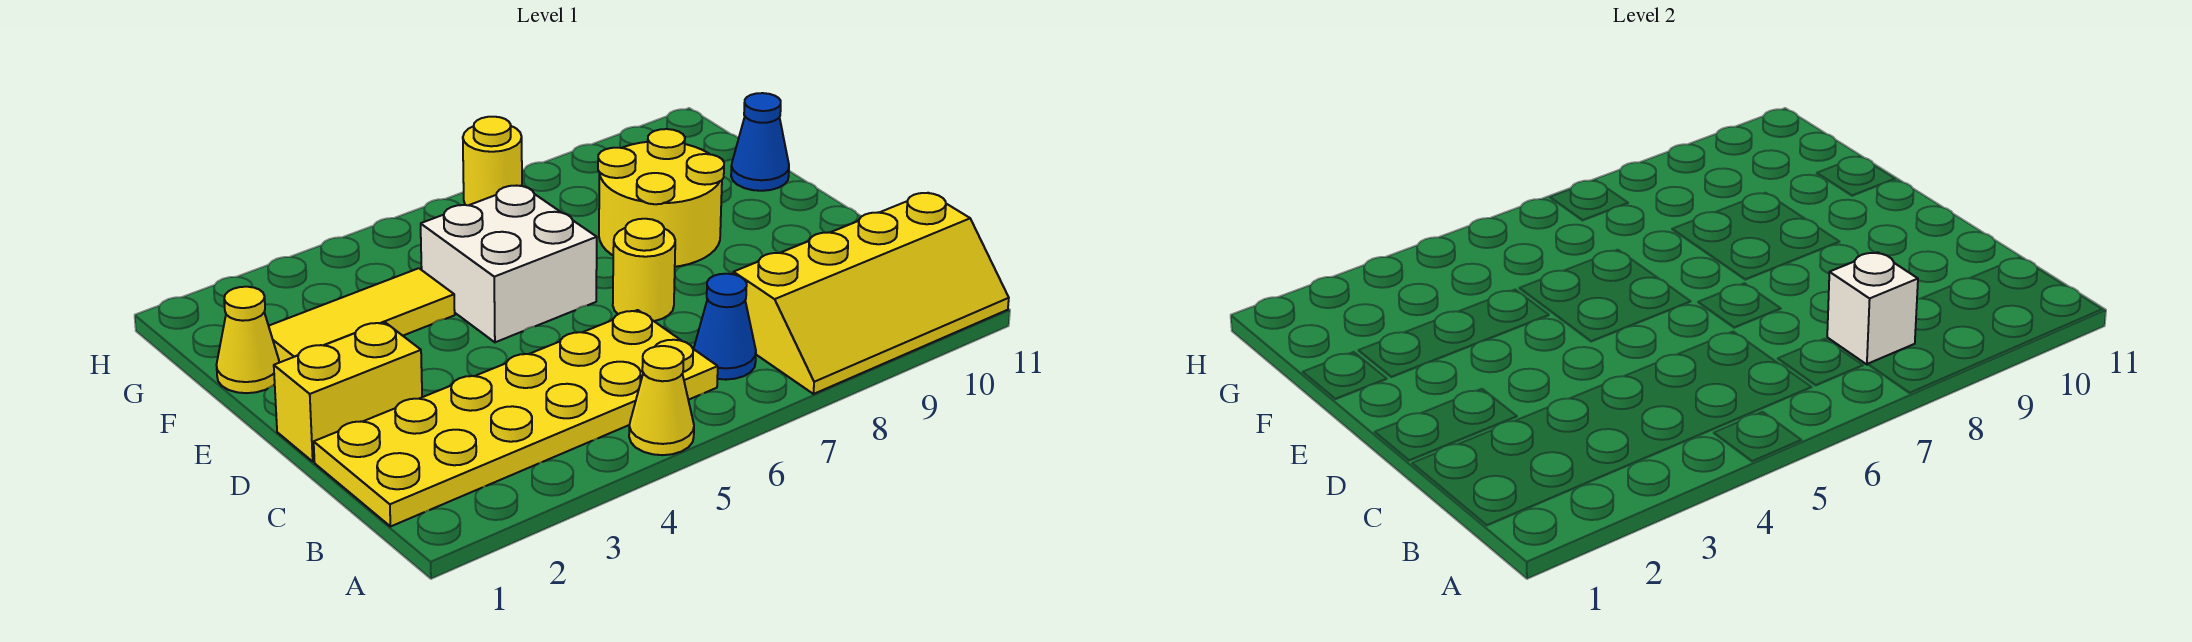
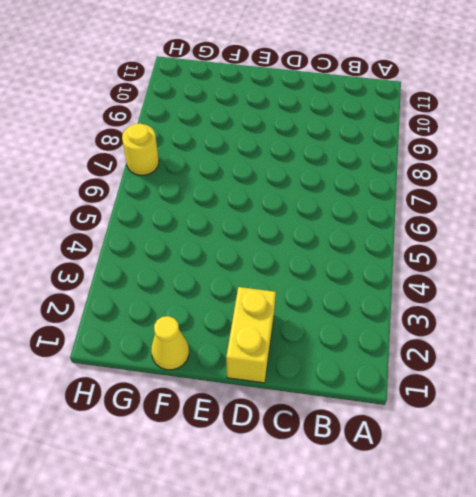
none -> yellow 1x1 cone [629,346,694,455]
none -> yellow 2x4 slope [733,193,1009,394]
none -> yellow 2x6 plate [314,310,718,527]

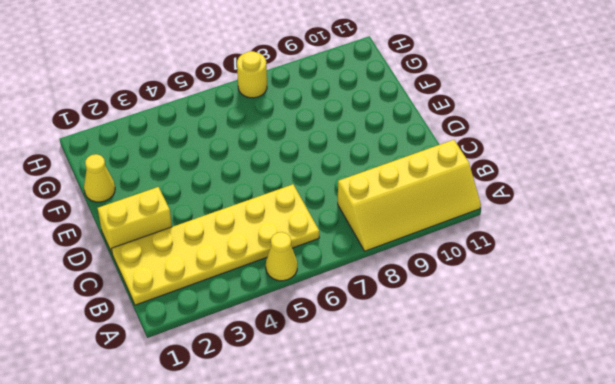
none -> blue 1x1 cone [694,274,756,380]
none -> yellow 1x1 round brick [613,219,675,321]
none -> white 2x2 brick [421,185,597,342]

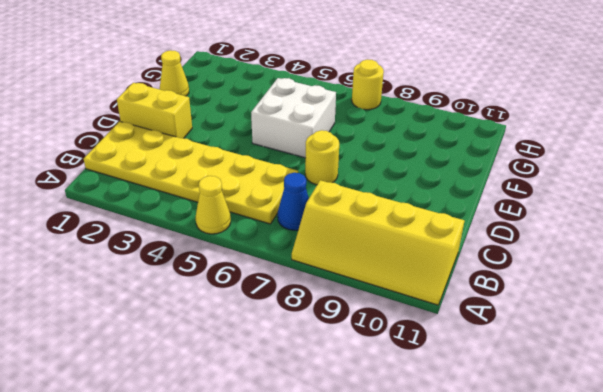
none -> yellow 2x2 round brick [598,129,724,267]
none -> yellow 1x3 tile [269,268,455,363]
none -> blue 1x1 cone [731,93,789,191]

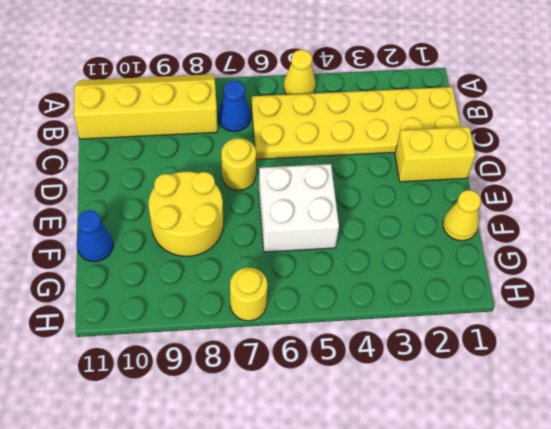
none -> yellow 1x3 tile [269,268,455,363]
none -> white 1x1 brick [1827,252,1918,364]

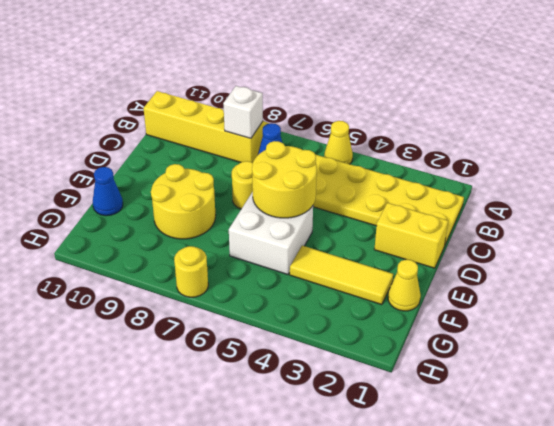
yellow 2x2 round brick [252,141,317,218] -> none

